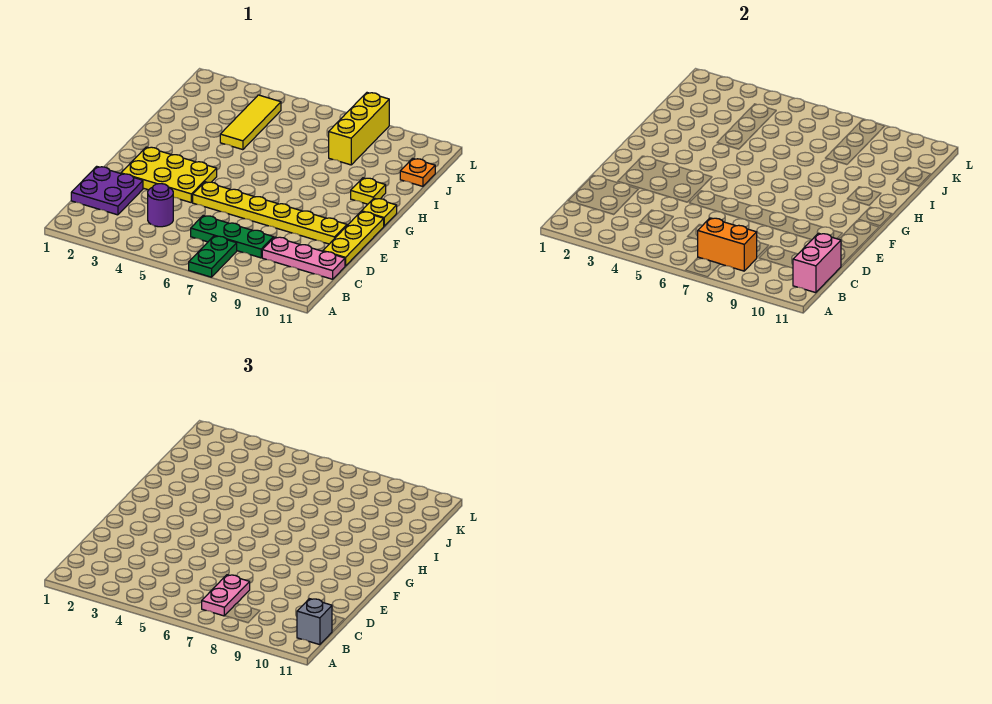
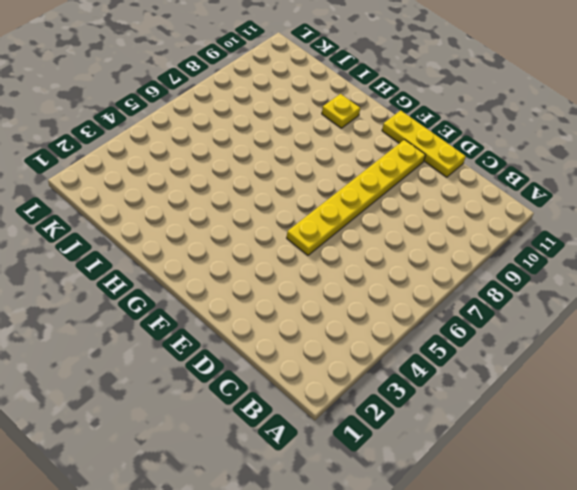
none -> green 1x2 plate [189,236,237,277]
none -> purple 2x2 plate [71,166,143,215]
none -> purple 1x1 round brick [148,184,173,227]

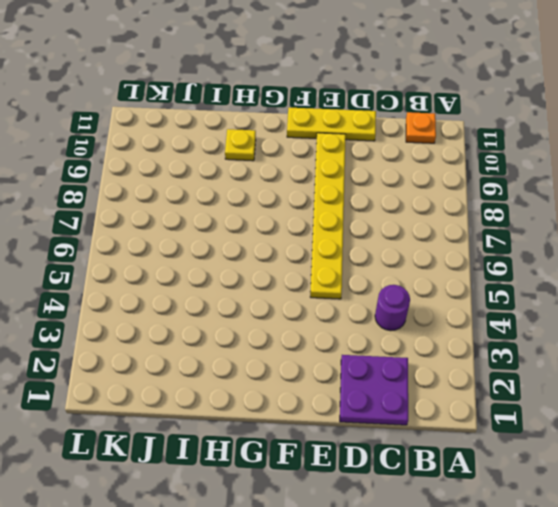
orange 1x1 plate [406,112,436,143] -> orange 1x1 plate moved to [400,158,435,186]
none -> green 1x2 plate [189,236,237,277]
none -> green 1x3 plate [191,216,273,258]
none -> pink 1x3 plate [262,237,345,279]

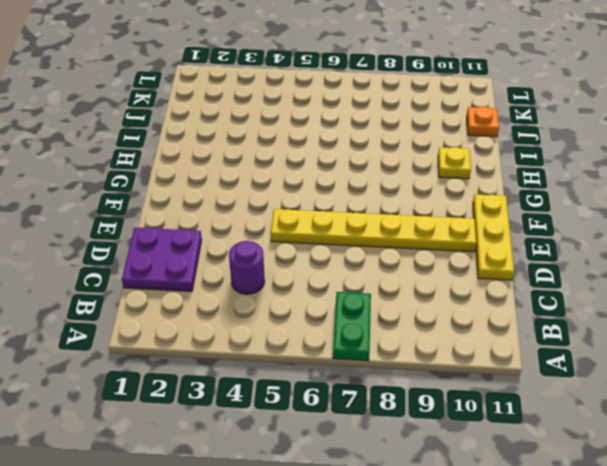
none -> green 1x3 plate [191,216,273,258]
none -> pink 1x3 plate [262,237,345,279]
none -> yellow 2x3 plate [121,147,217,202]

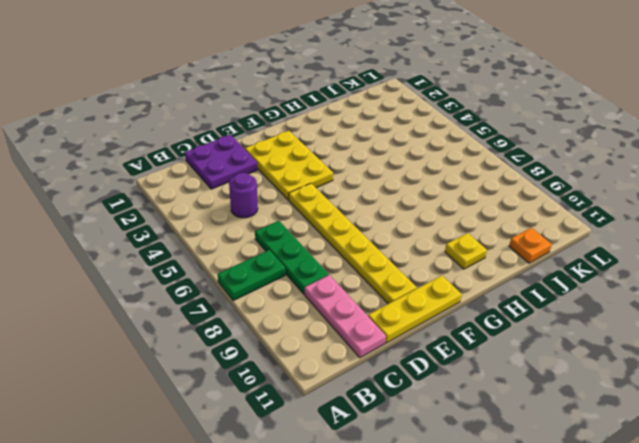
none -> yellow 1x1 plate [362,198,397,226]
none -> yellow 1x3 tile [220,95,281,150]
none -> yellow 1x3 brick [329,93,389,165]

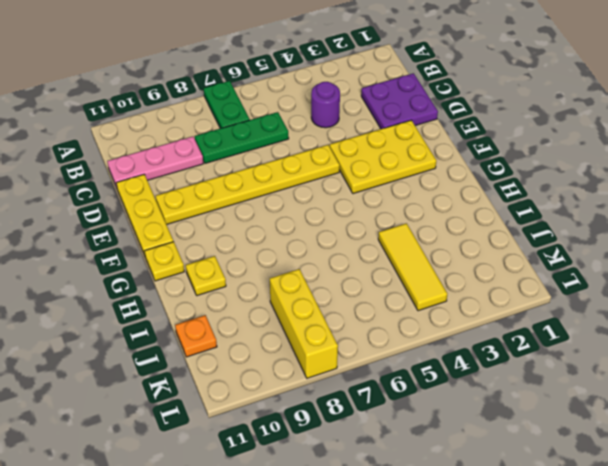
none -> orange 1x2 brick [698,218,757,271]
none -> pink 1x2 brick [793,233,841,293]
none -> pink 1x2 plate [202,575,250,616]

